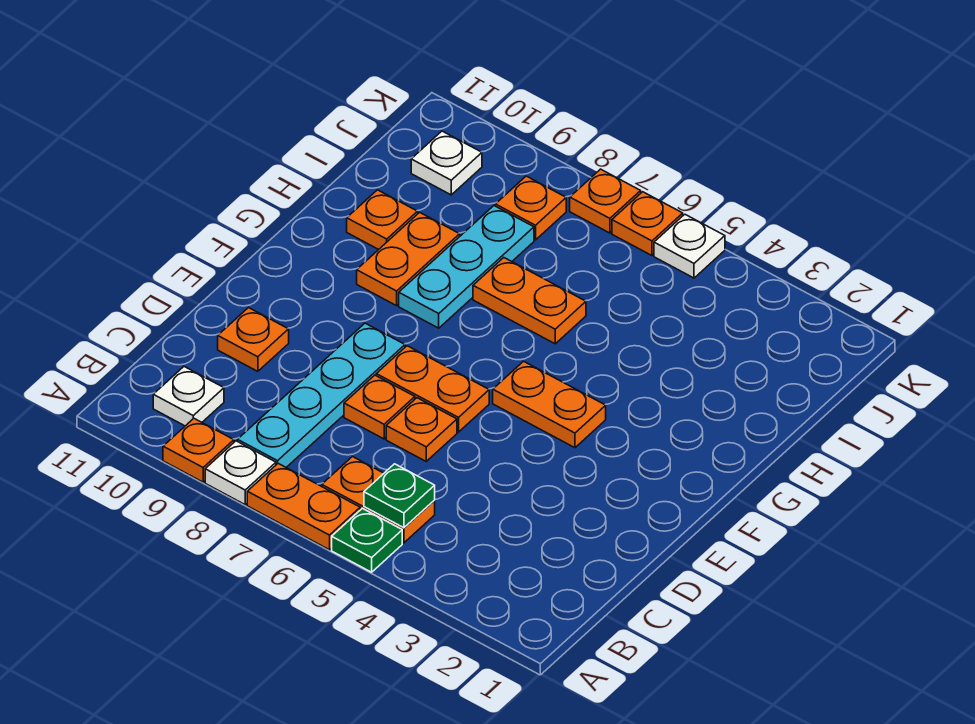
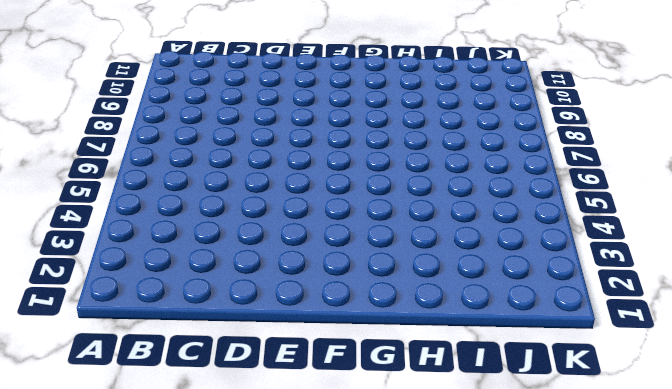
none -> green 1x1 plate [332,508,402,572]
none -> orange 1x2 plate [247,464,360,550]
none -> white 1x1 plate [205,441,276,505]

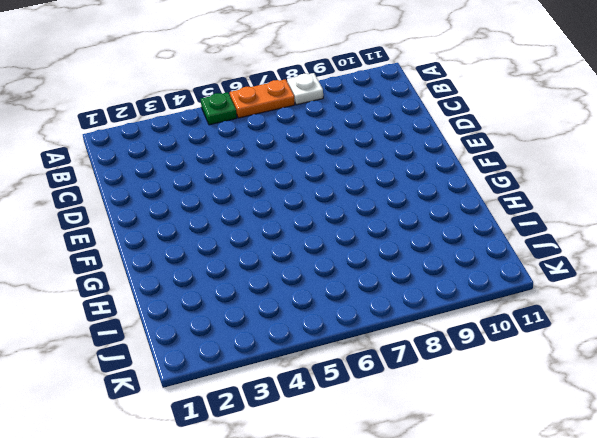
none -> orange 1x1 plate [163,418,234,482]
none -> orange 1x2 plate [322,457,435,543]
none -> cyan 1x4 plate [237,323,405,467]

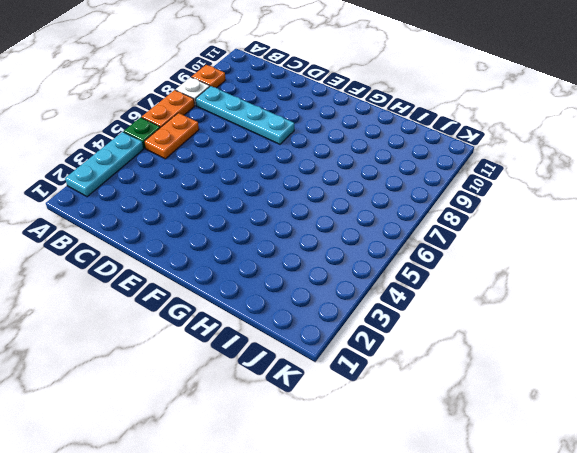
cyan 1x3 plate [65,132,144,197] -> cyan 1x3 plate turned to [399,206,534,328]
none -> white 1x1 plate [153,367,224,426]
none -> orange 1x1 plate [386,398,457,461]
none -> orange 1x1 plate [344,375,415,439]

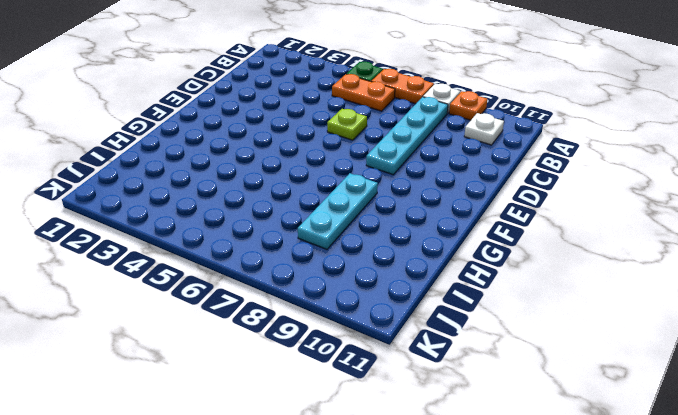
lime 1x1 plate [327,109,367,140] -> orange 1x1 plate [386,398,457,461]
none -> orange 1x1 plate [344,375,415,439]
none -> orange 1x1 plate [218,308,289,371]
none -> orange 1x2 plate [376,346,489,432]

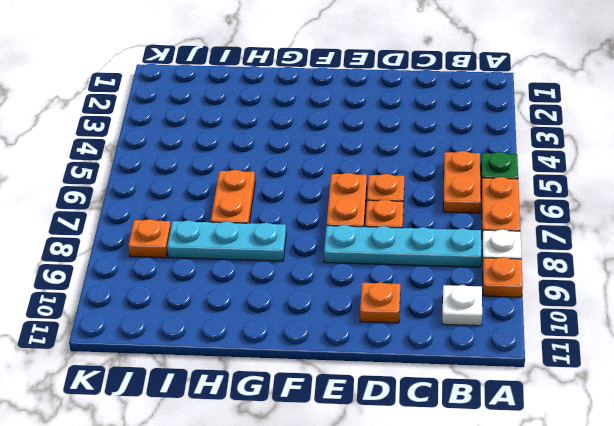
none -> orange 1x2 plate [493,361,606,448]
none -> orange 1x2 plate [357,212,460,306]
none -> orange 1x1 plate [347,190,418,249]

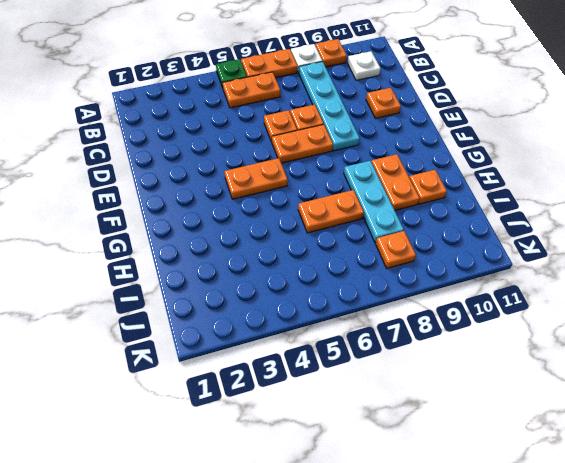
none -> white 1x1 plate [411,131,482,195]
none -> white 1x1 plate [654,214,725,278]
none -> orange 1x1 plate [612,192,683,256]

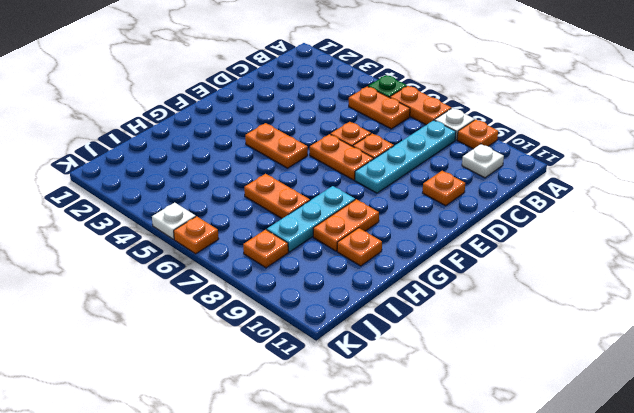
none -> white 1x1 plate [411,131,482,195]
none -> orange 1x1 plate [570,169,641,233]
none -> green 1x1 plate [364,464,435,528]

